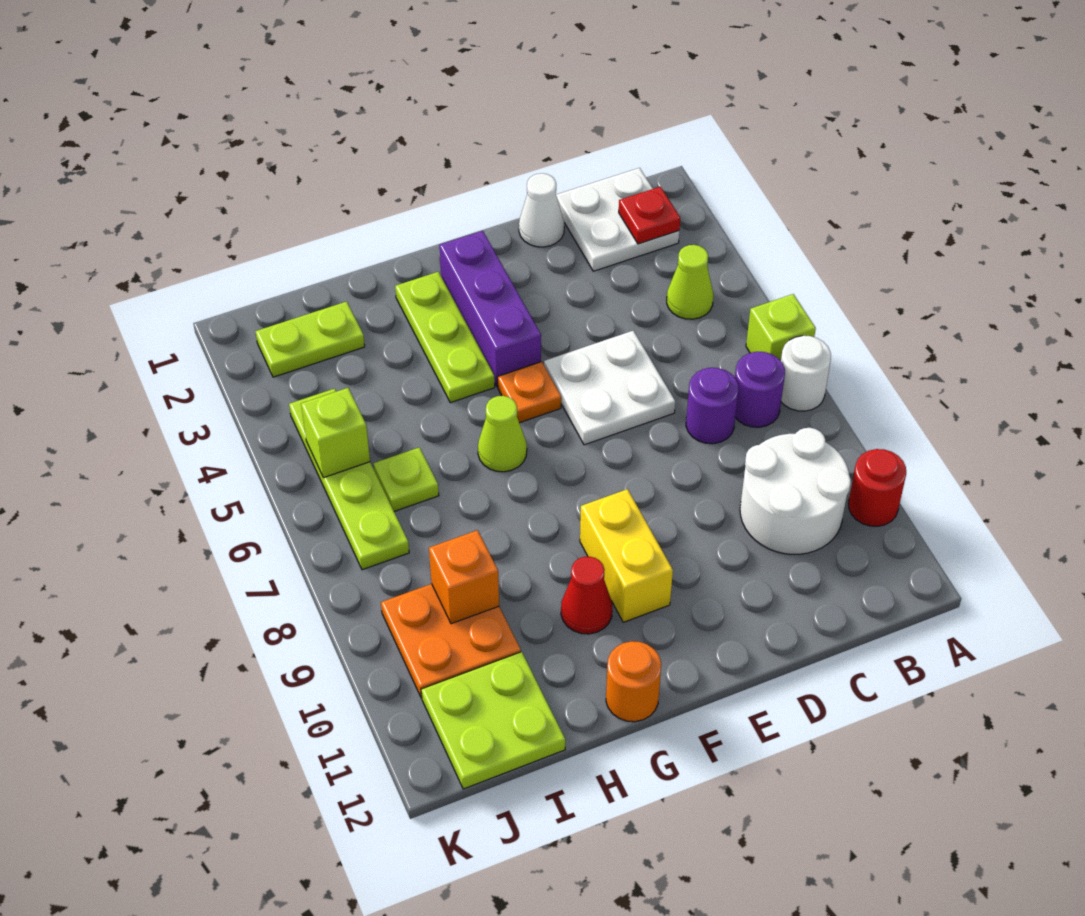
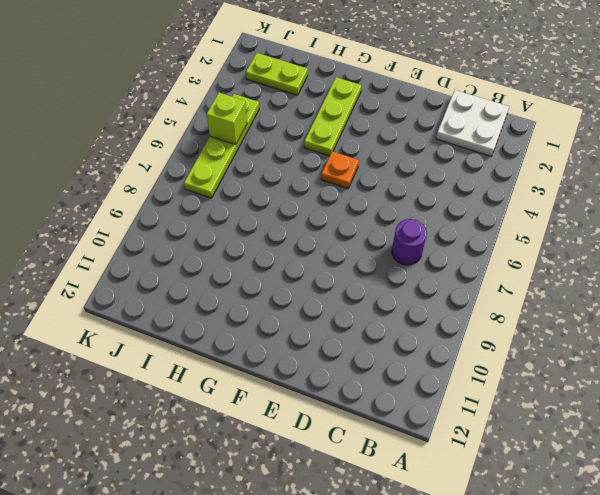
none -> lime 1x1 brick [746,294,816,361]
none -> white 1x1 round brick [781,336,831,411]
none -> red 1x1 round brick [849,449,906,526]

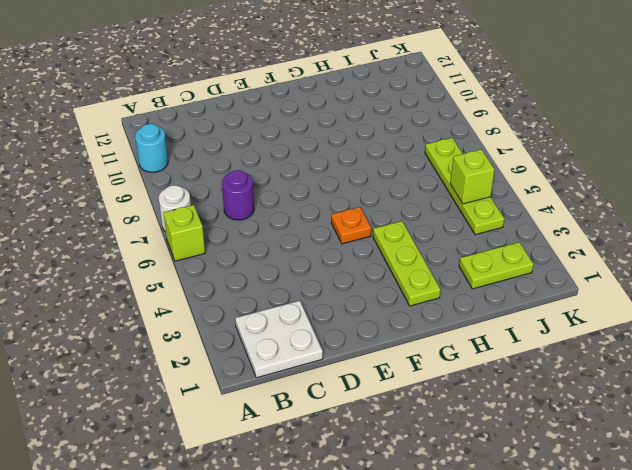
cyan 1x1 round brick [135,124,168,172] -> red 1x1 round brick [849,449,906,526]
none -> lime 1x1 cone [667,245,713,319]
none -> purple 1x1 round brick [735,352,785,427]
none -> white 2x2 round brick [740,428,851,554]

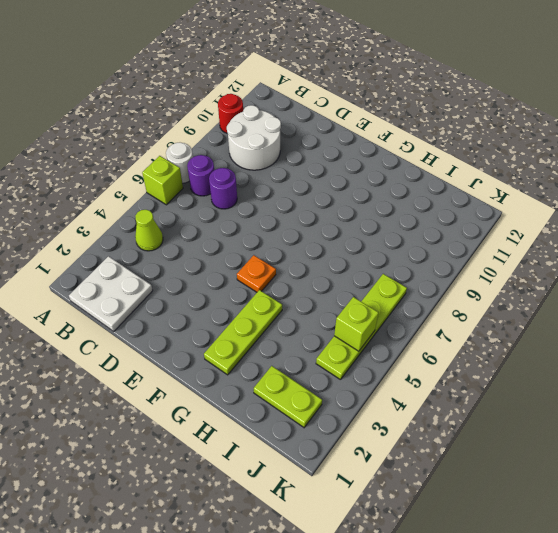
none -> white 1x1 cone [519,173,564,247]
none -> white 2x2 plate [544,331,675,445]
none -> purple 1x3 brick [439,231,541,387]

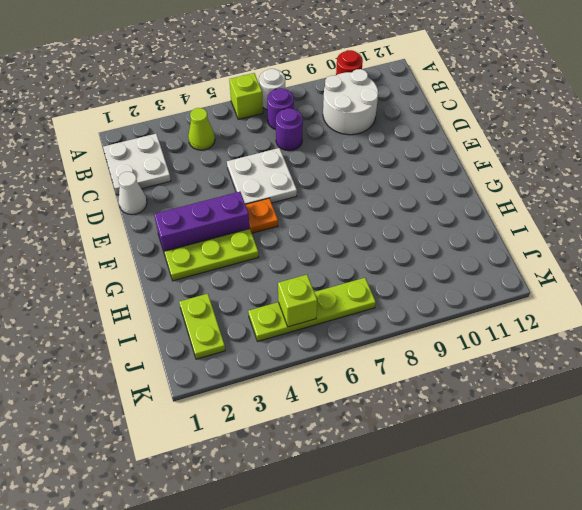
none -> yellow 1x2 brick [580,489,673,622]
none -> lime 1x1 cone [478,396,527,472]
none -> red 1x1 cone [561,557,613,634]

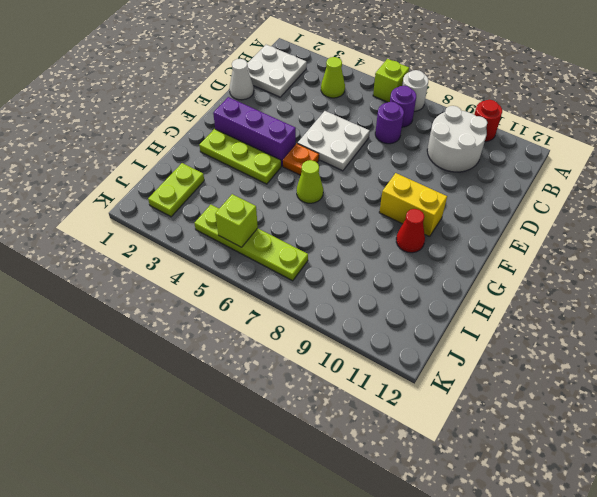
none -> orange 1x1 round brick [606,641,661,722]
none -> lime 1x1 plate [373,447,439,511]
none -> orange 2x2 plate [381,584,521,698]

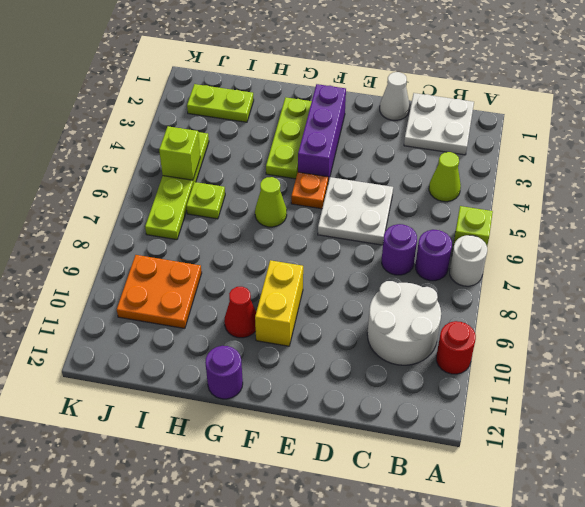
purple 1x1 round brick [205,346,243,399] -> orange 1x1 round brick [606,641,661,722]
none -> lime 2x2 plate [421,652,565,789]
none -> red 1x1 plate [619,187,680,244]
none -> orange 1x1 brick [429,530,499,624]

